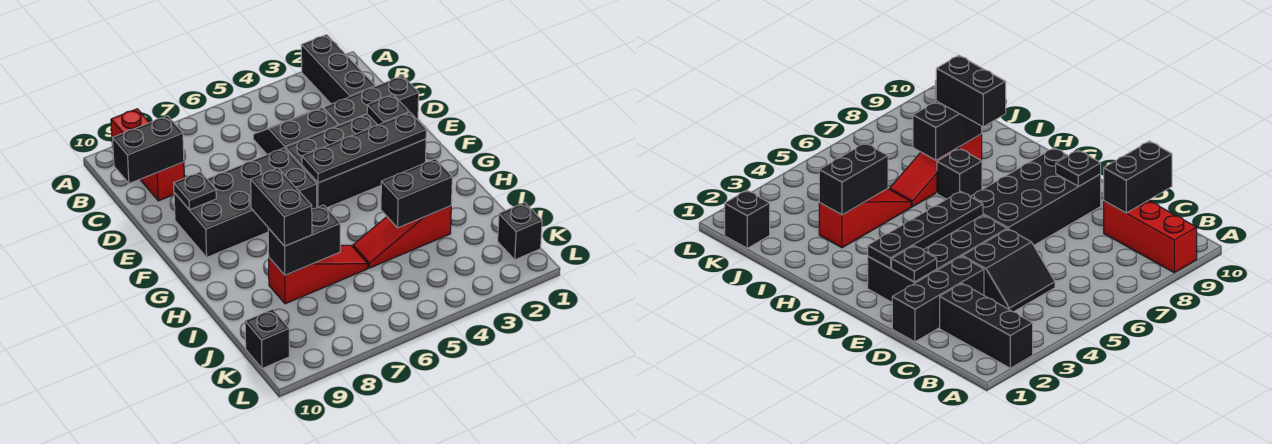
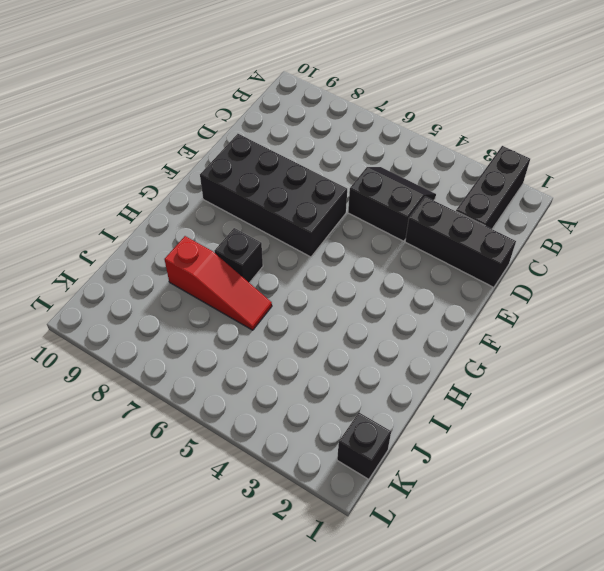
none -> red 1x3 brick [111,109,184,201]
none -> black 2x4 brick [286,114,426,208]
none -> red 1x3 slope [353,206,451,268]

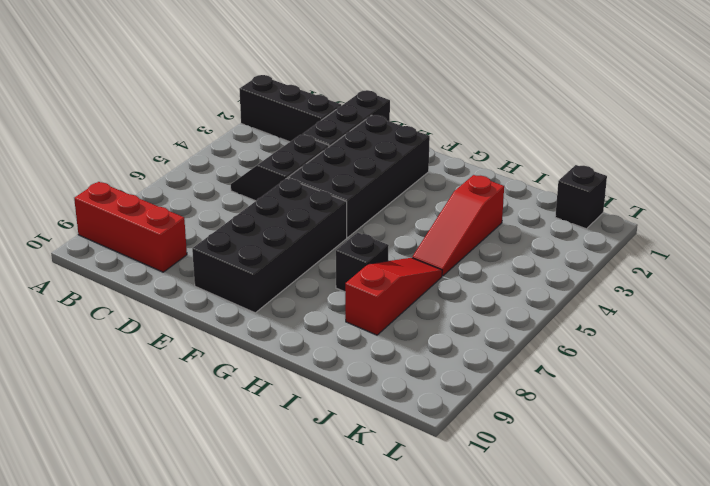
none -> black 1x1 brick [245,309,289,368]
none -> black 1x2 brick [113,116,184,184]
none -> black 1x1 plate [367,95,409,125]

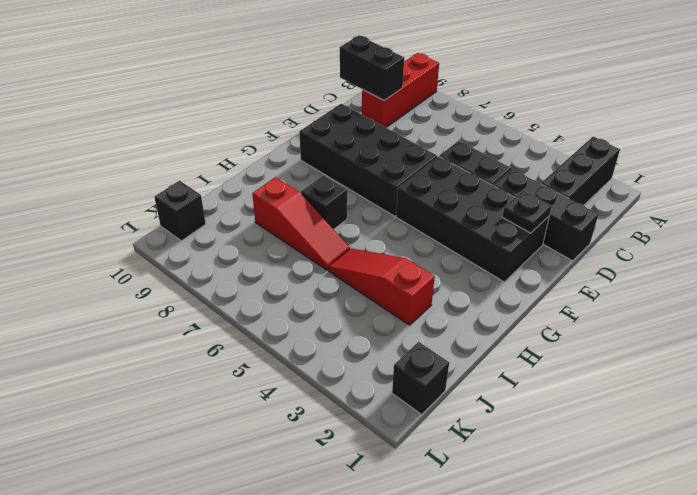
none -> black 1x1 plate [174,172,216,210]
none -> black 1x4 plate [302,112,426,183]
none -> black 1x2 brick [381,159,452,228]

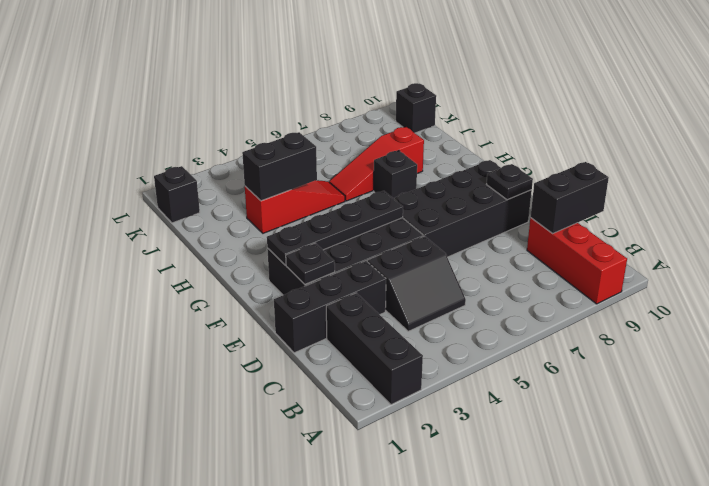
none -> black 1x2 brick [268,205,340,275]
none -> black 1x2 brick [251,168,312,246]

